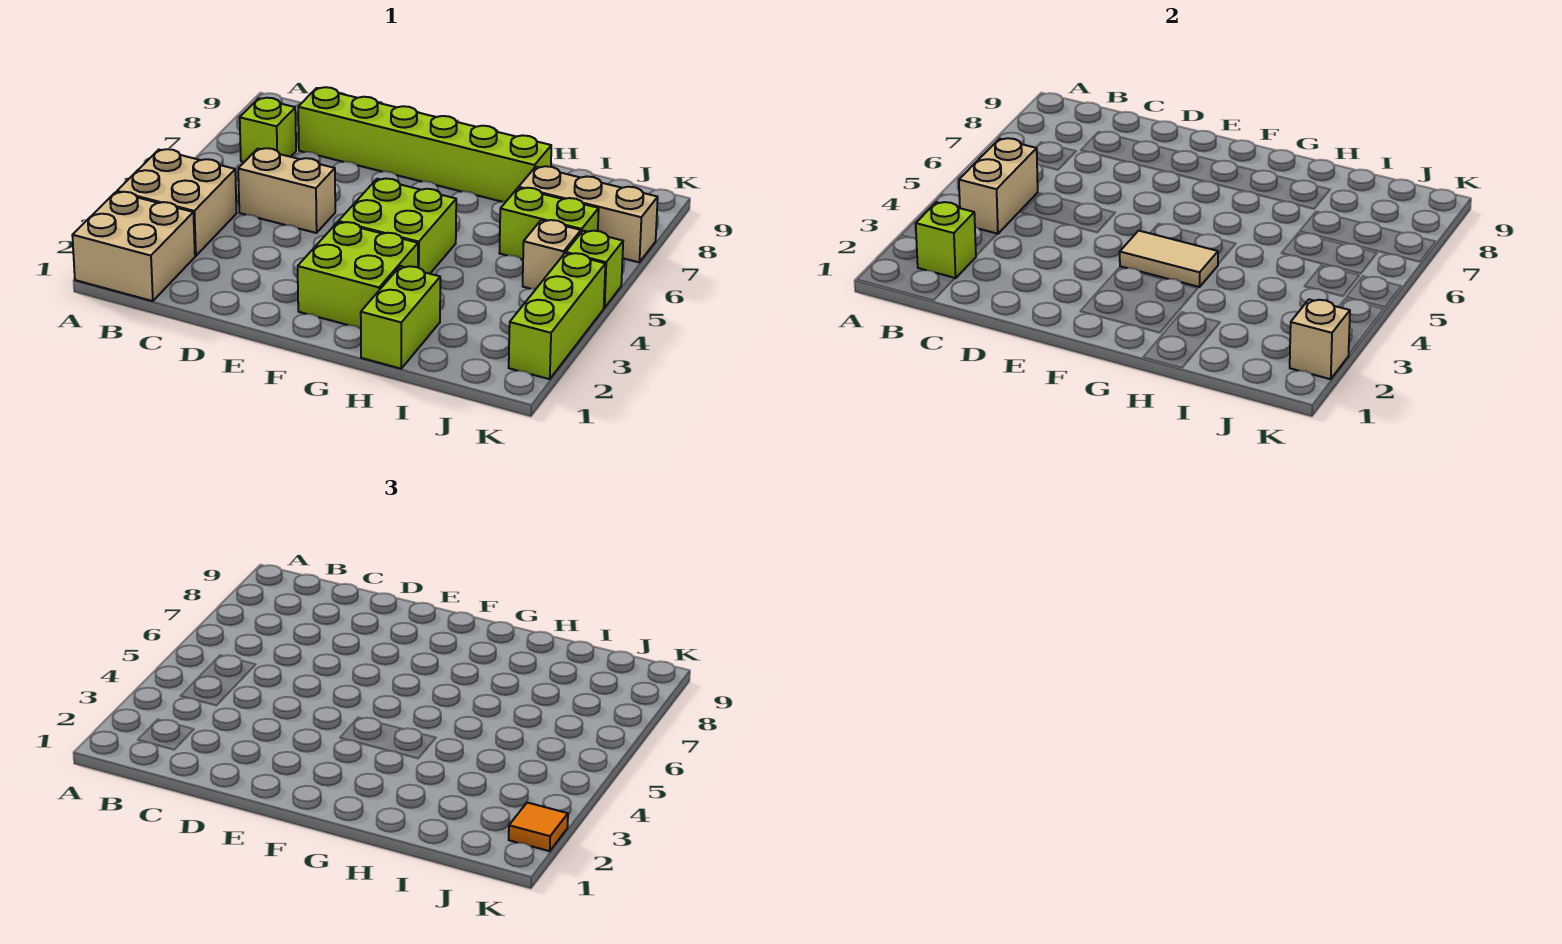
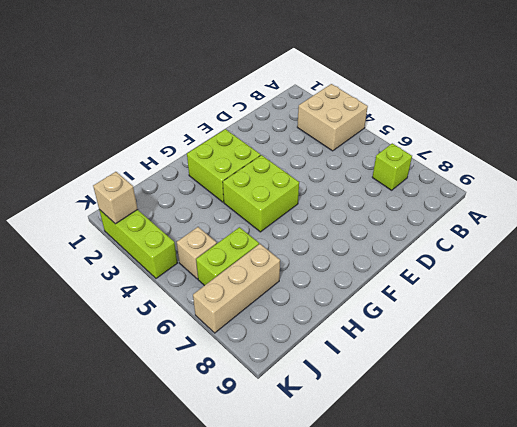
none -> tan 2x2 brick [72,192,195,301]
none -> tan 1x2 brick [238,148,335,233]
none -> lime 1x6 brick [298,87,551,202]

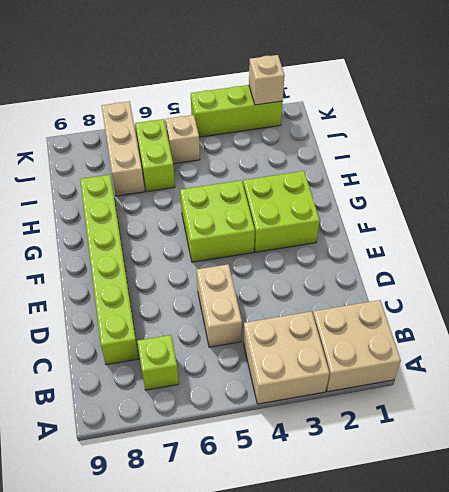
none -> lime 1x2 brick [361,266,440,369]
none -> lime 1x1 brick [566,231,623,308]
none -> lime 1x1 brick [916,202,976,278]

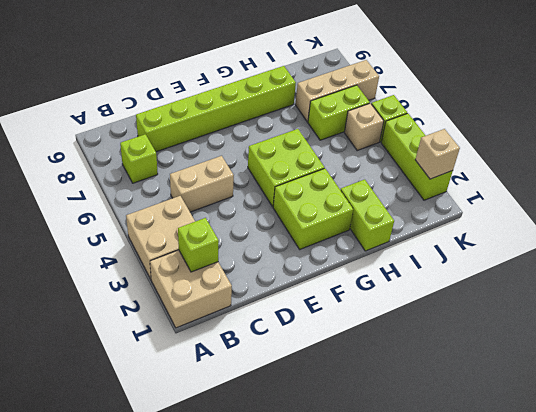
none -> tan 1x2 brick [959,138,1038,234]
none -> tan 1x2 tile [1120,231,1218,287]
none -> orange 1x1 tile [509,803,568,851]

